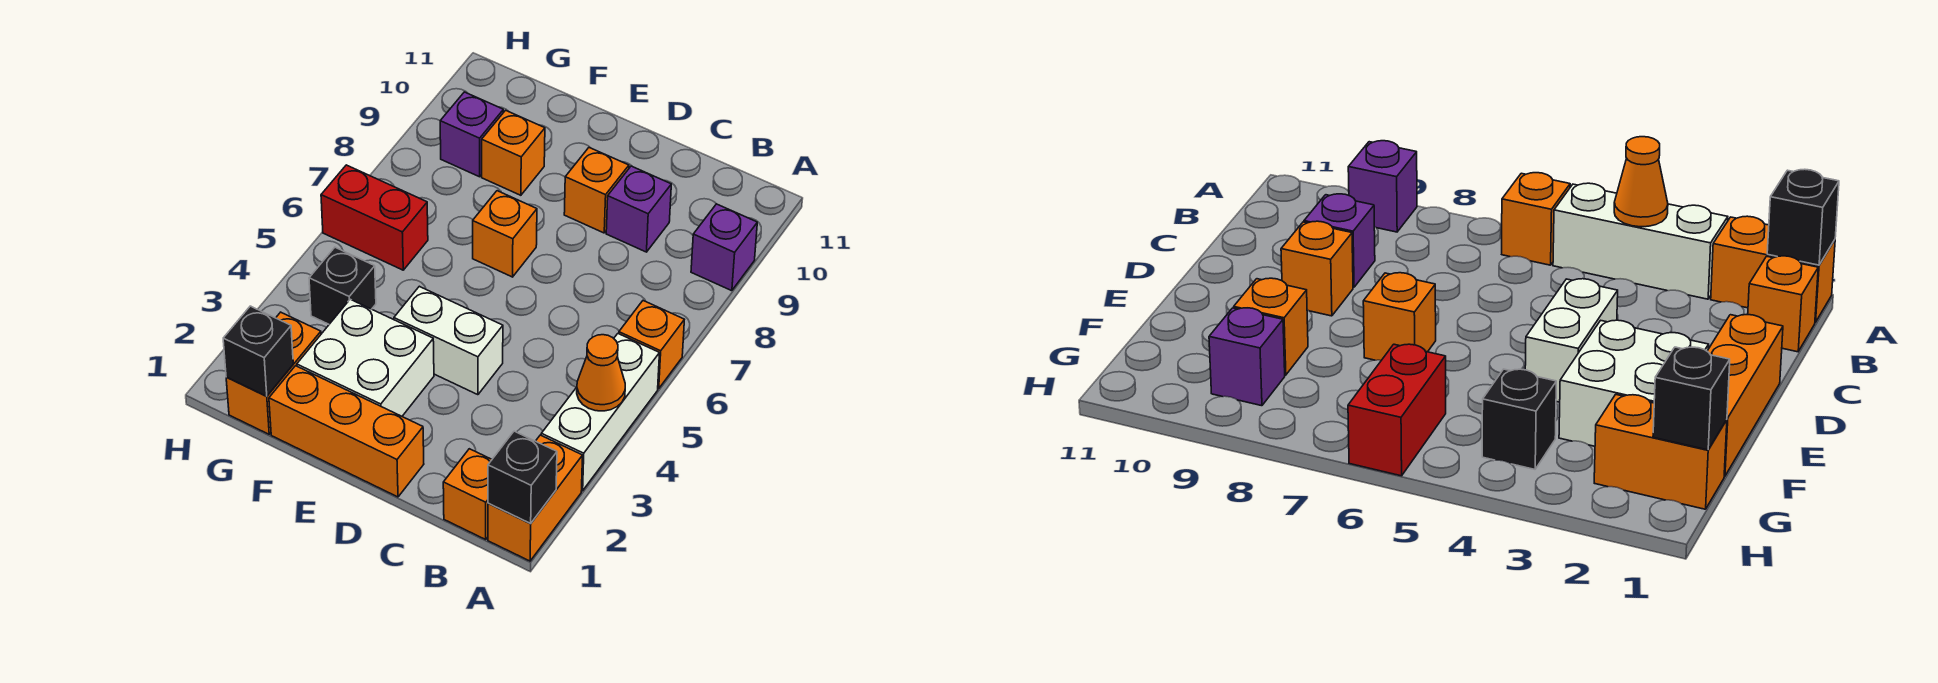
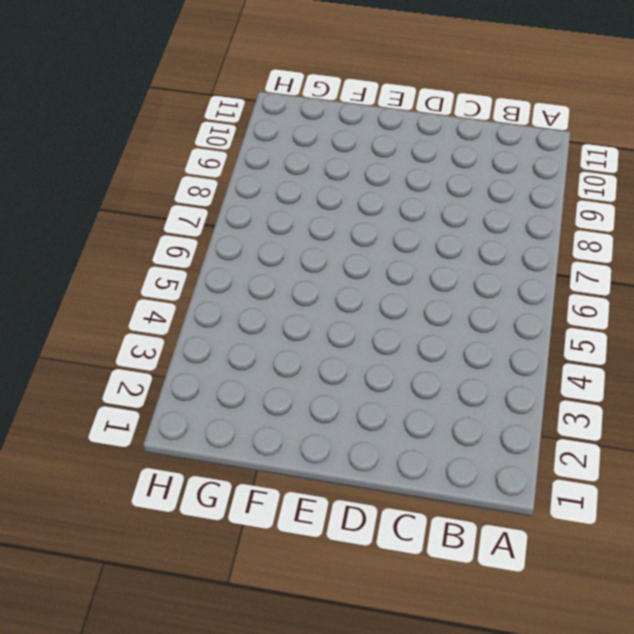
none -> orange 1x2 brick [488,435,583,561]
none -> white 1x3 brick [541,334,660,491]
none -> orange 1x1 brick [619,301,684,389]

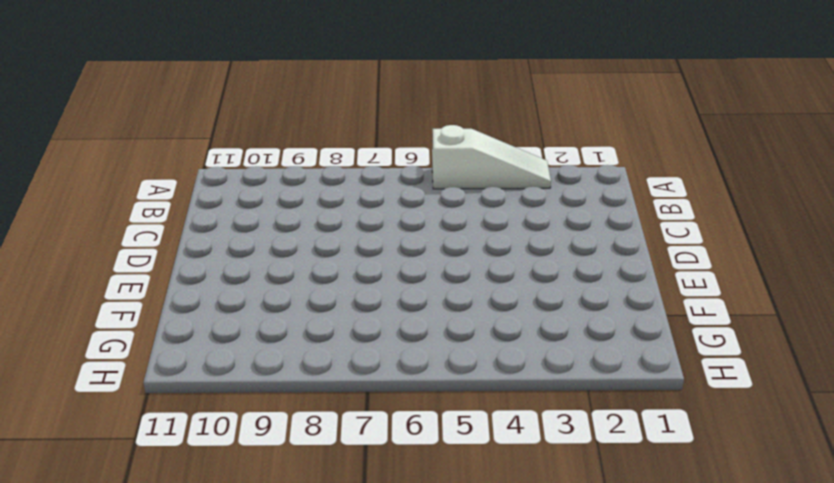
white 1x3 slope [432,125,551,189] -> white 1x3 brick [541,334,660,491]
none -> orange 1x2 brick [488,435,583,561]
none -> orange 1x1 brick [619,301,684,389]
none -> purple 1x1 brick [691,204,757,291]

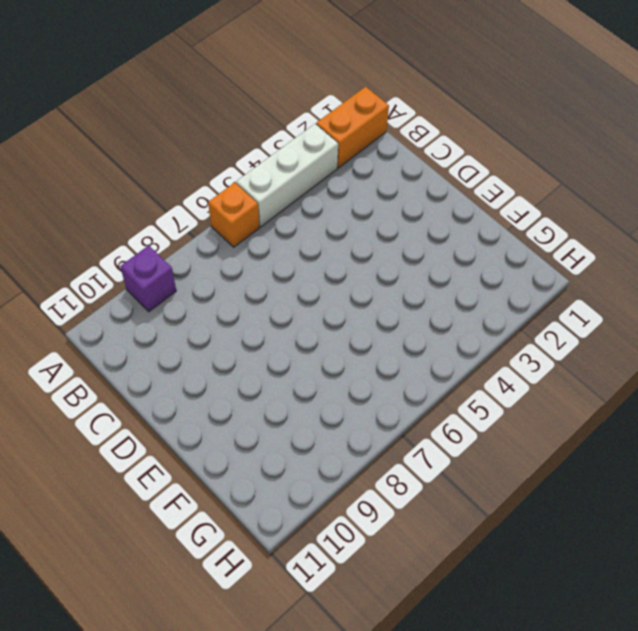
none -> orange 1x1 brick [443,449,492,539]
none -> purple 1x1 brick [606,166,671,252]
none -> orange 1x3 brick [269,366,424,497]

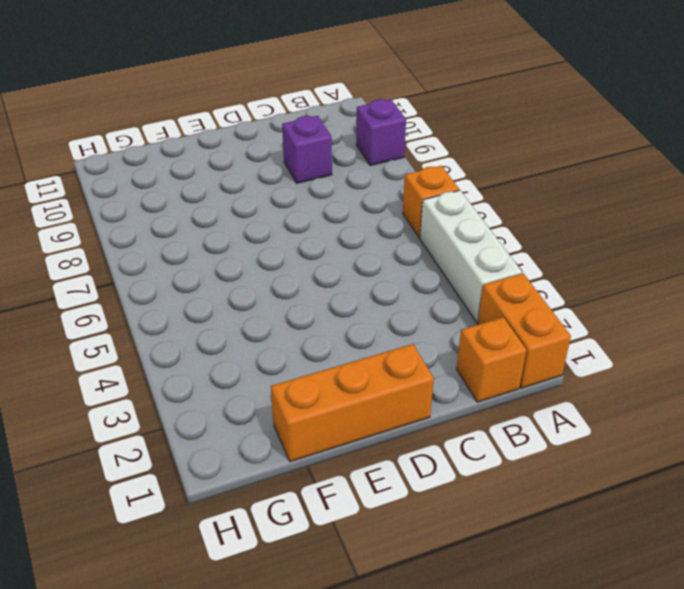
none -> white 1x2 brick [394,286,503,395]
none -> orange 1x1 brick [564,148,629,233]
none -> white 2x2 brick [297,299,434,416]

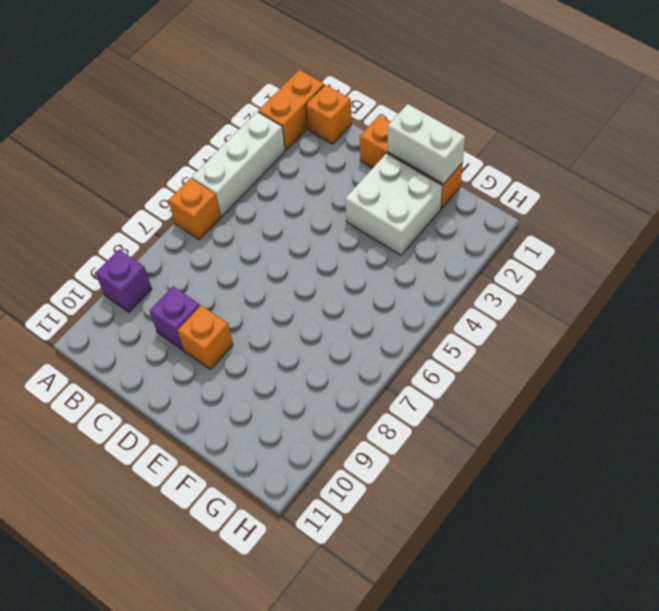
white 1x2 brick [388,104,465,184] -> white 1x2 brick moved to [394,286,503,395]
none -> orange 1x1 brick [473,191,537,277]
none -> orange 1x1 brick [482,110,545,195]
none -> orange 1x2 brick [226,312,321,434]

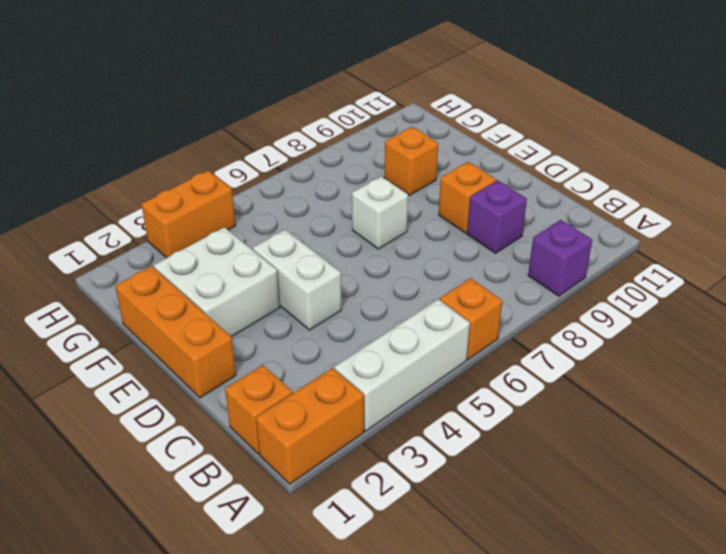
white 1x1 brick [352,176,408,249] -> orange 1x1 brick [473,191,537,277]
orange 1x2 brick [141,170,236,258] -> orange 1x2 brick moved to [226,312,321,434]
none -> black 1x1 brick [309,247,376,324]
none -> red 1x2 brick [321,165,428,270]
none -> purple 1x1 brick [440,92,503,177]

